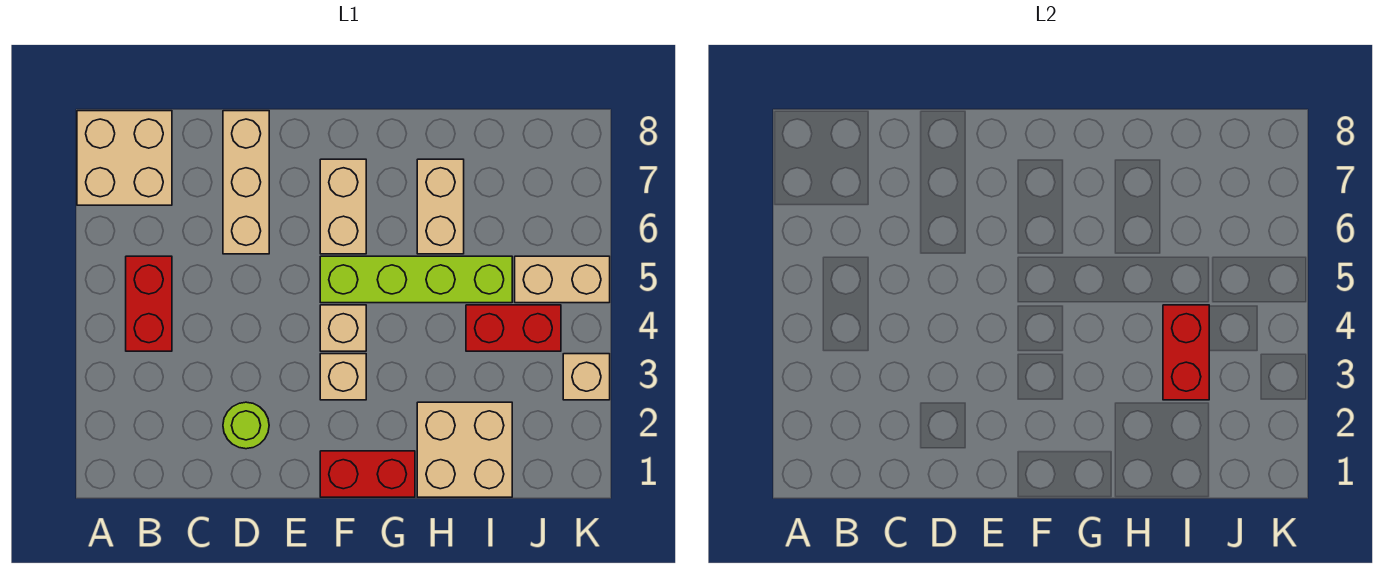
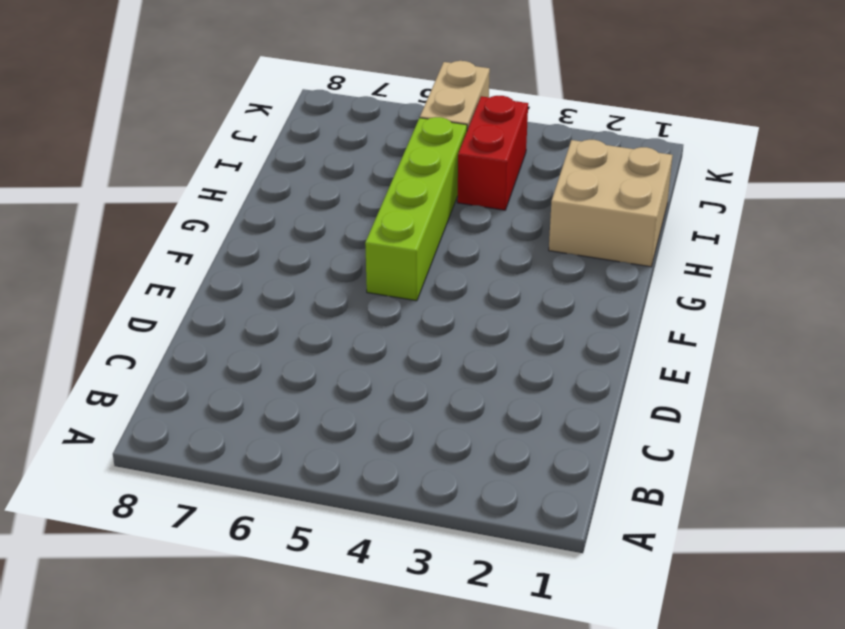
none -> tan 2x2 brick [77,111,172,205]
none -> red 1x2 brick [126,256,172,351]
none -> lime 1x1 round brick [223,402,269,449]

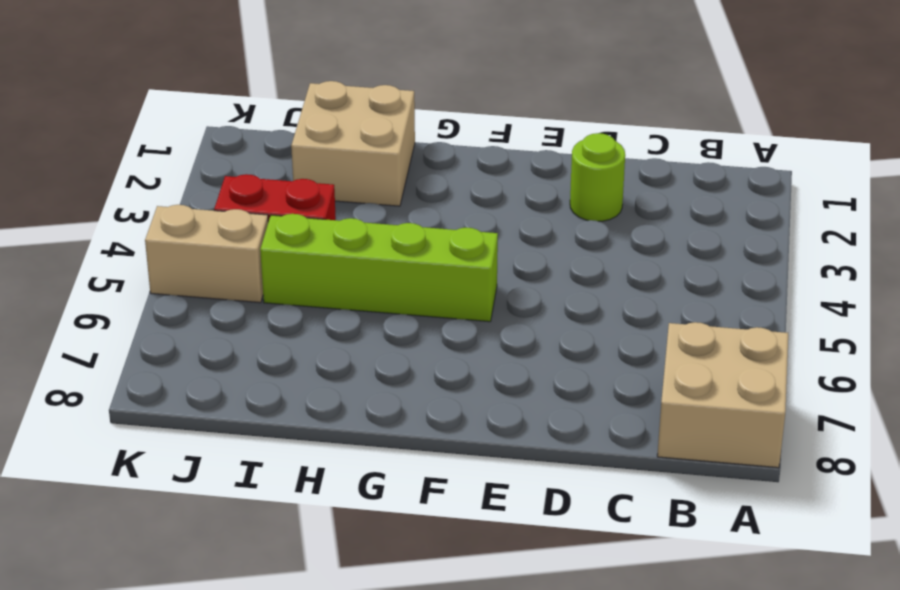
none -> red 1x2 brick [126,256,172,351]
none -> tan 1x3 brick [223,111,269,254]
none -> red 1x2 brick [320,451,415,497]

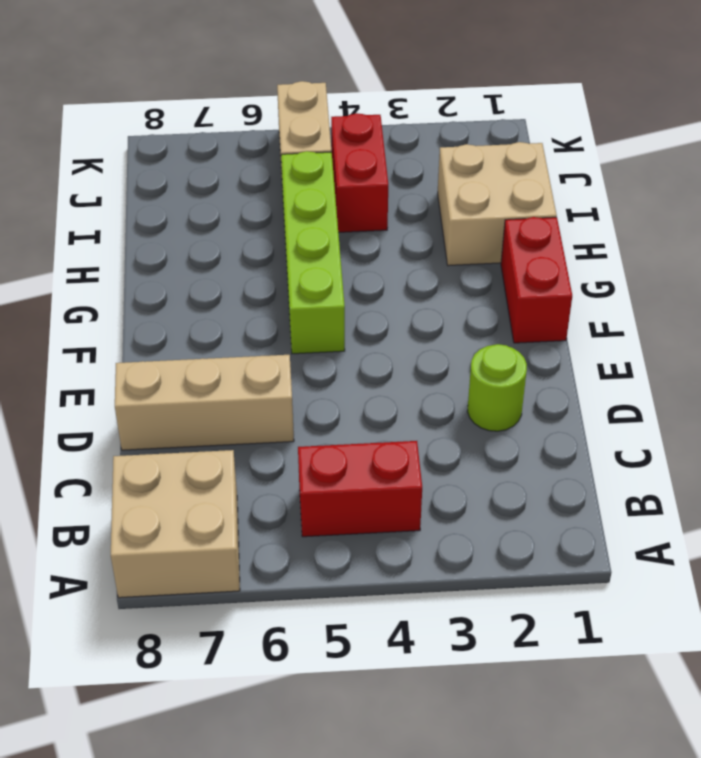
none -> tan 1x1 brick [320,354,366,400]
none -> tan 1x1 brick [320,305,366,351]
none -> tan 1x2 brick [320,159,366,254]

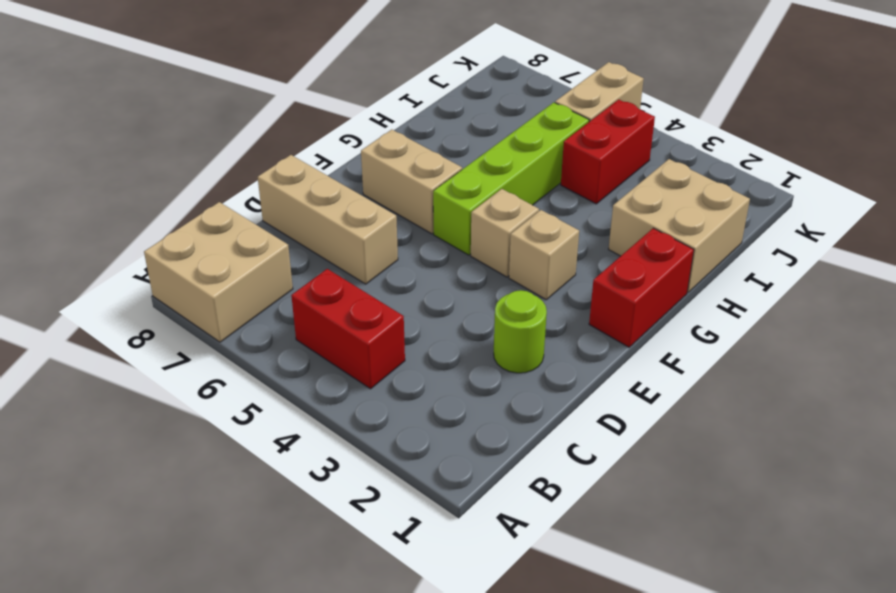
none -> tan 1x2 brick [417,159,464,254]
none -> tan 1x1 brick [563,354,610,400]
none -> red 1x2 brick [1163,305,1209,400]

